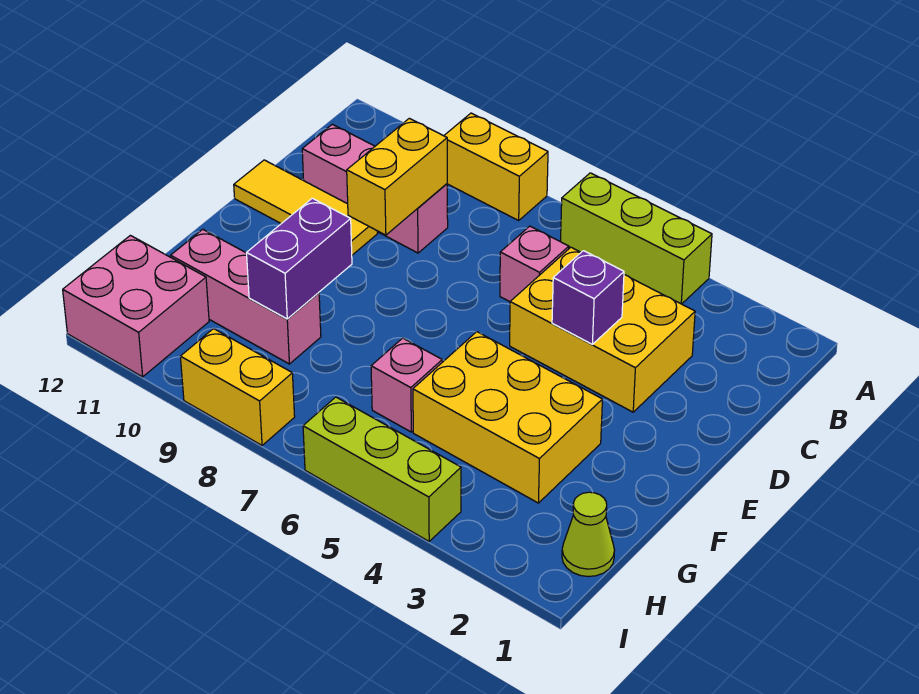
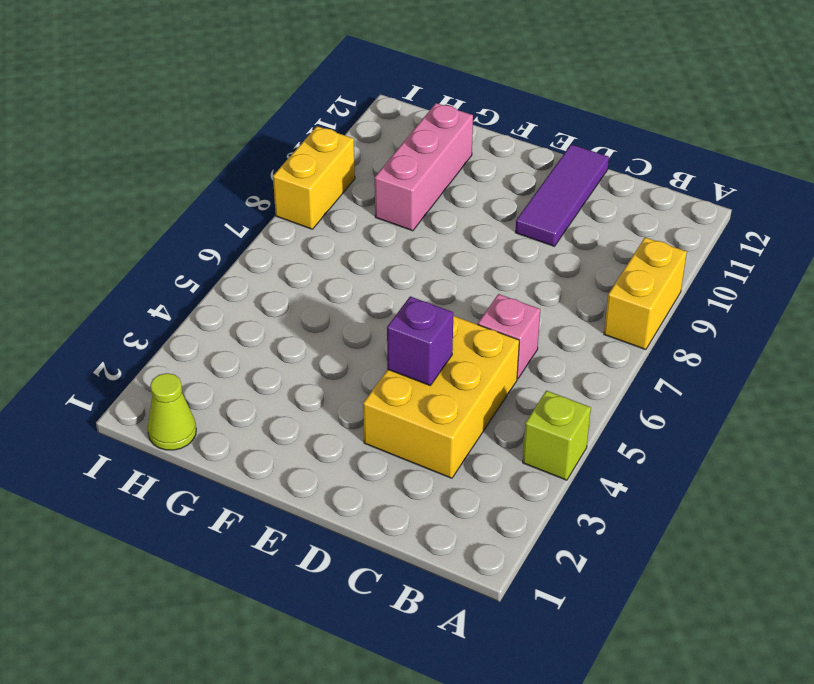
lime 1x1 brick [523,391,591,480] -> lime 1x3 brick [561,173,712,304]
purple 1x3 tile [515,144,609,246] -> yellow 1x3 tile [234,160,378,255]
none -> pink 1x3 brick [302,124,448,253]
none -> yellow 2x3 brick [413,332,602,503]
none -> pink 1x1 brick [371,338,442,432]

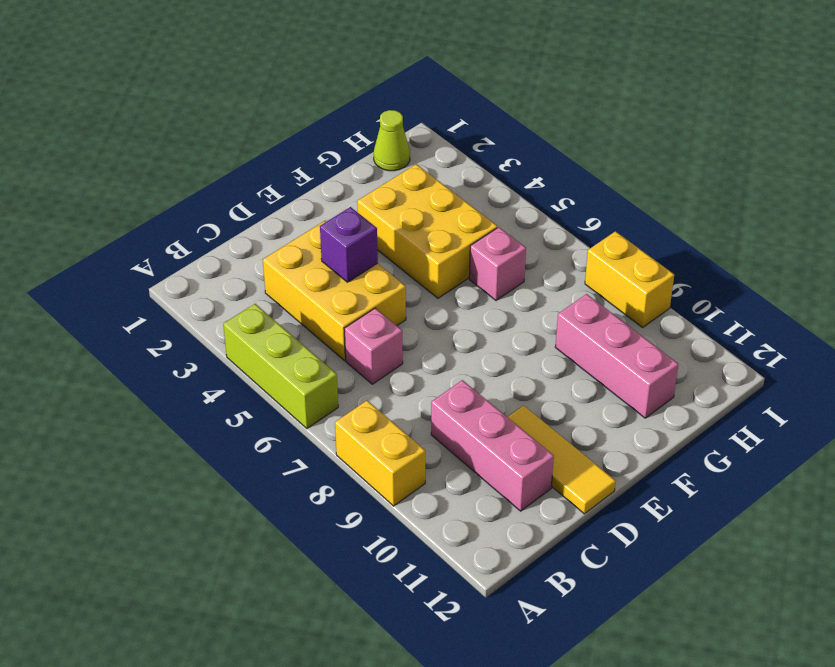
none -> pink 2x2 brick [63,235,209,377]
none -> lime 1x3 brick [303,397,461,541]
none -> yellow 1x2 brick [347,118,447,235]

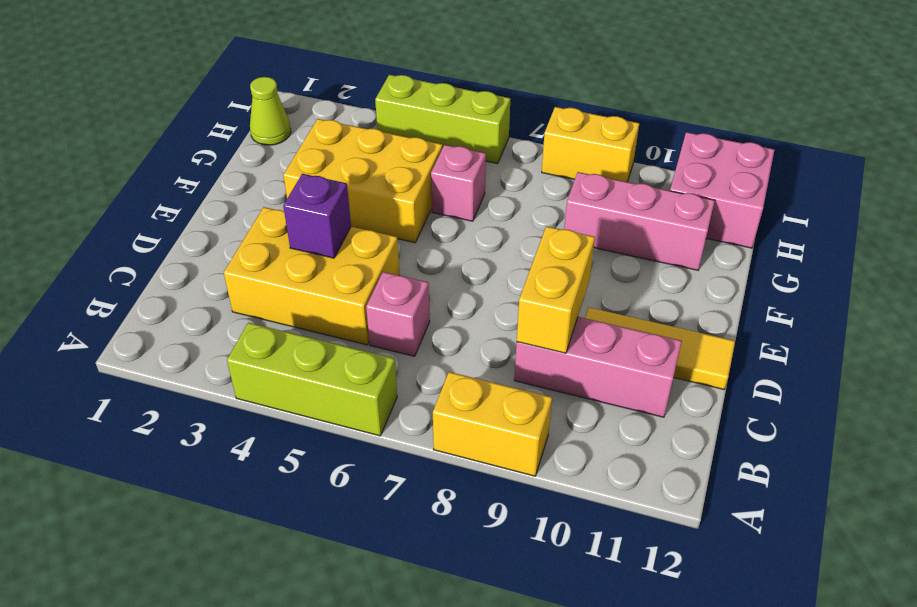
none -> purple 1x2 brick [247,198,352,319]

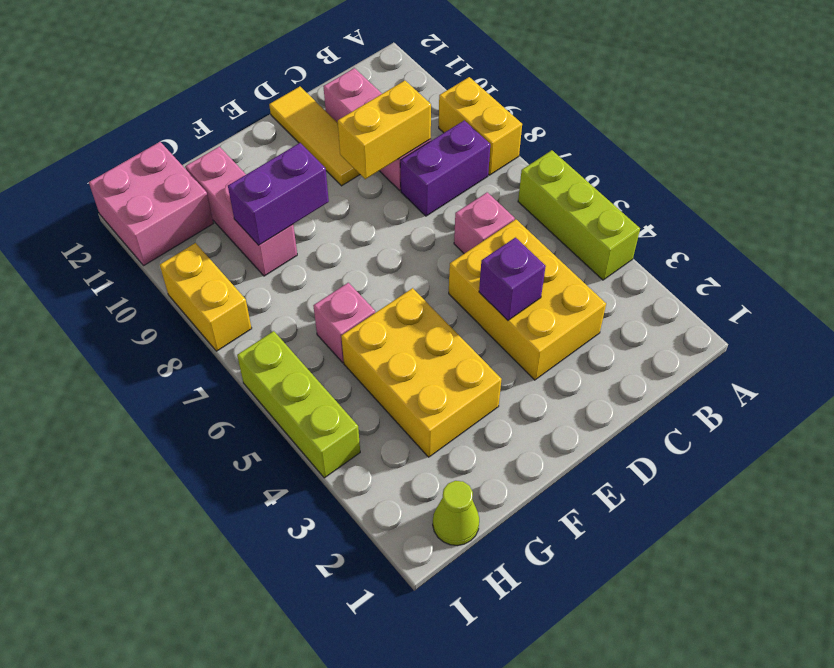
purple 1x2 brick [400,120,490,216] -> none

